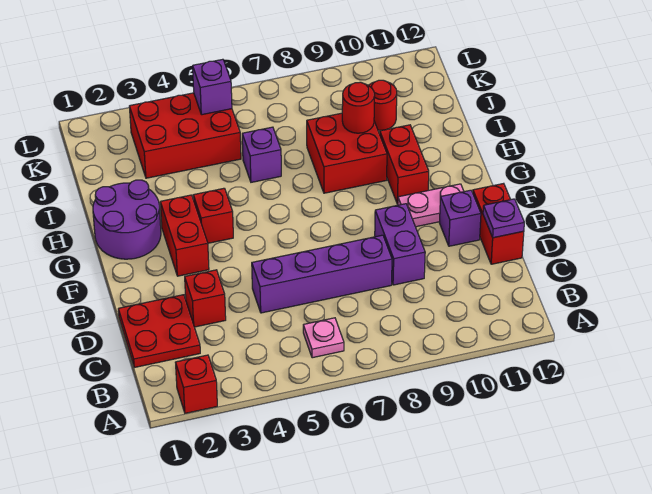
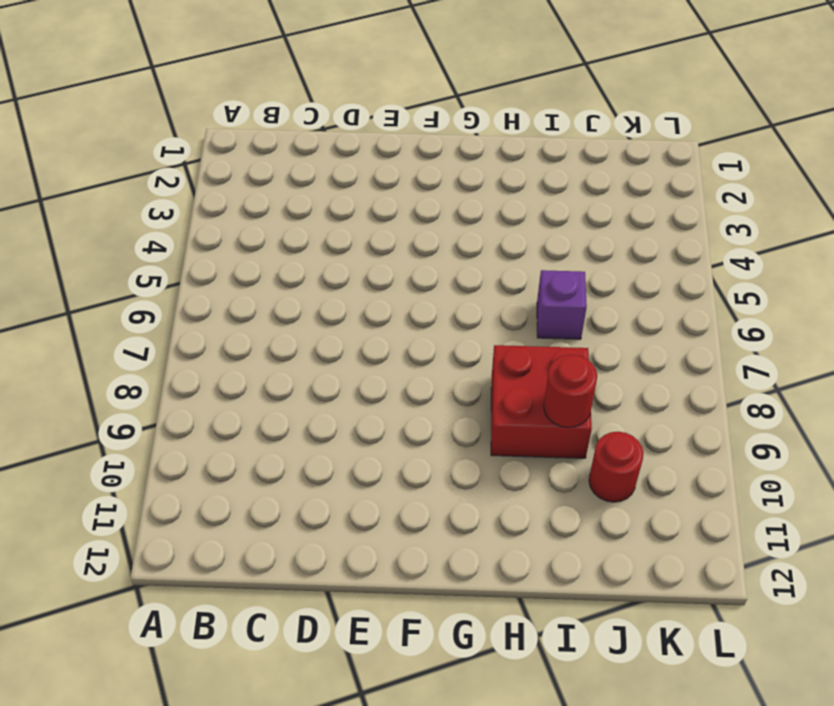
none -> red 1x1 brick [175,355,217,413]
none -> pink 1x1 plate [303,318,344,358]
none -> red 2x2 plate [118,295,200,367]

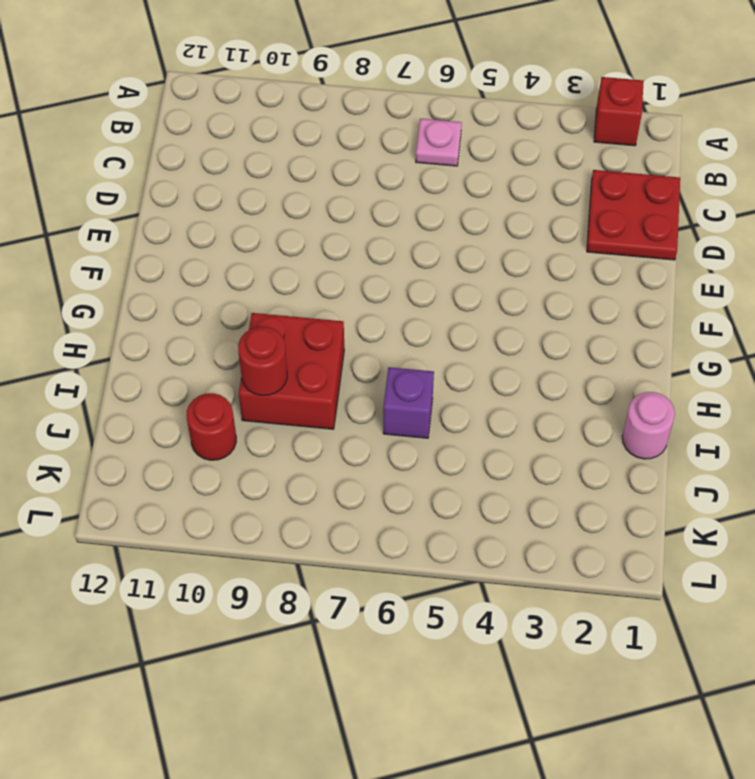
pink 1x1 round brick [622,392,675,459] -> none
none -> red 1x1 brick [185,270,226,327]
none -> purple 1x4 brick [252,235,392,313]
none -> purple 1x2 brick [375,204,425,285]

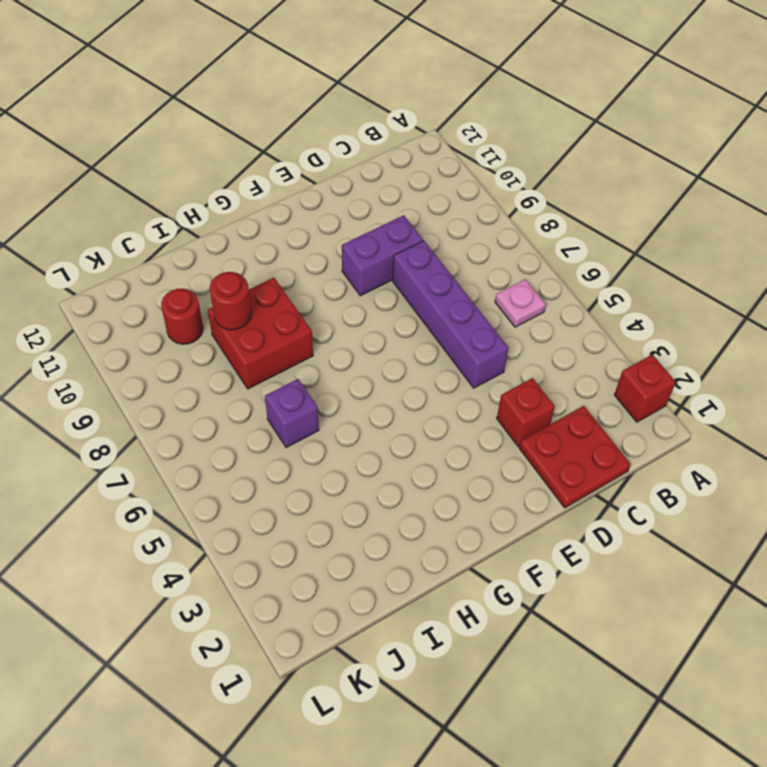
none -> red 1x2 brick [473,183,524,264]
none -> purple 1x1 brick [440,190,481,246]
none -> red 1x2 brick [160,195,209,276]

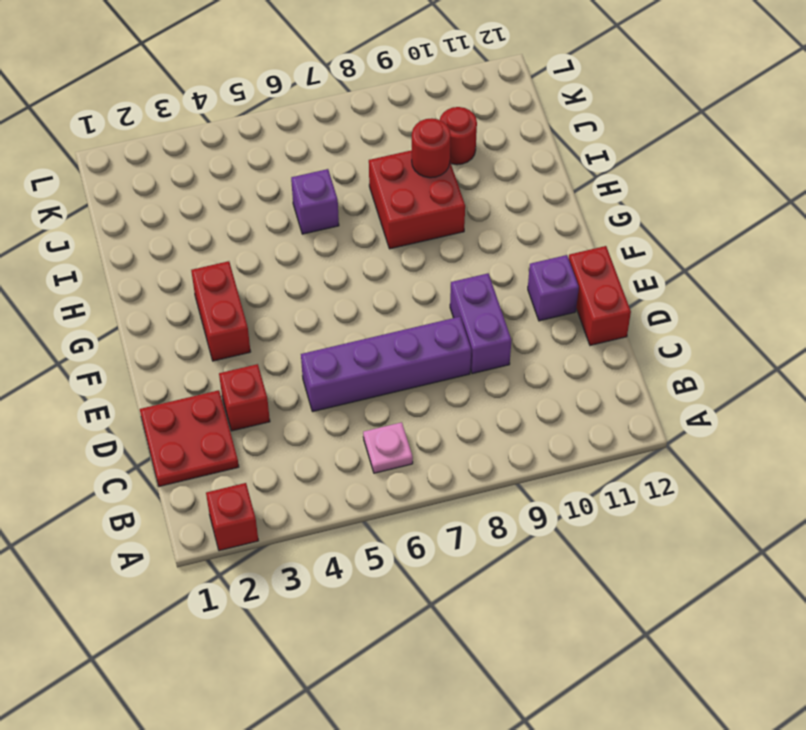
none -> pink 1x2 plate [398,184,464,227]
none -> purple 2x2 round brick [93,180,161,259]
none -> red 1x1 brick [193,188,233,243]

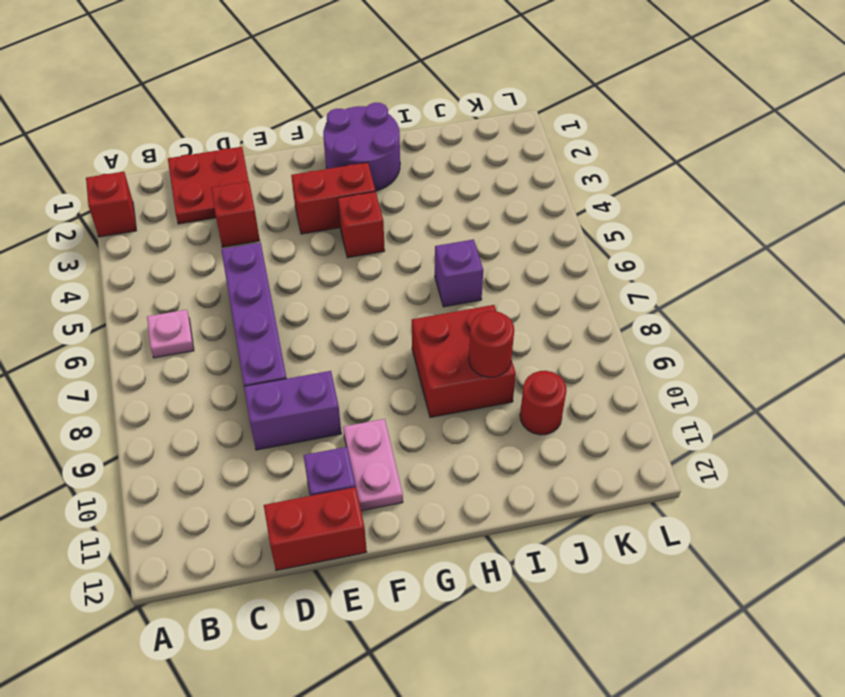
none -> red 1x2 brick [380,125,429,204]
none -> red 2x3 brick [129,93,241,178]
none -> purple 1x1 plate [483,199,524,238]

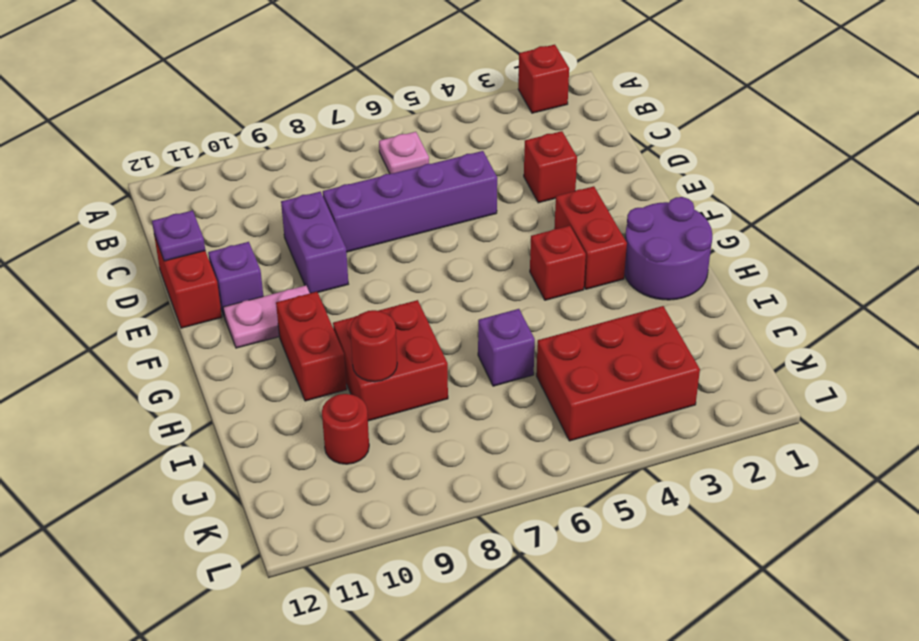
none -> red 2x2 plate [118,295,200,367]
none -> purple 1x1 brick [193,59,232,115]

